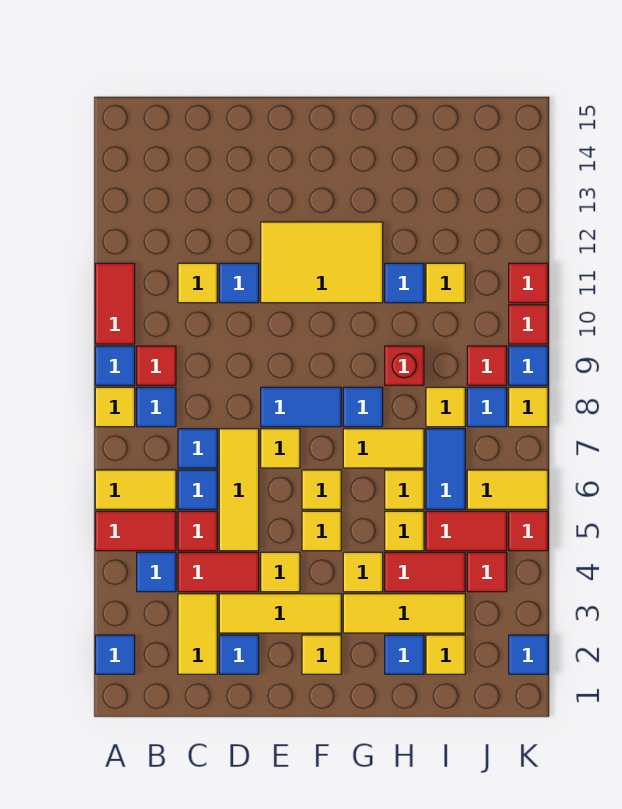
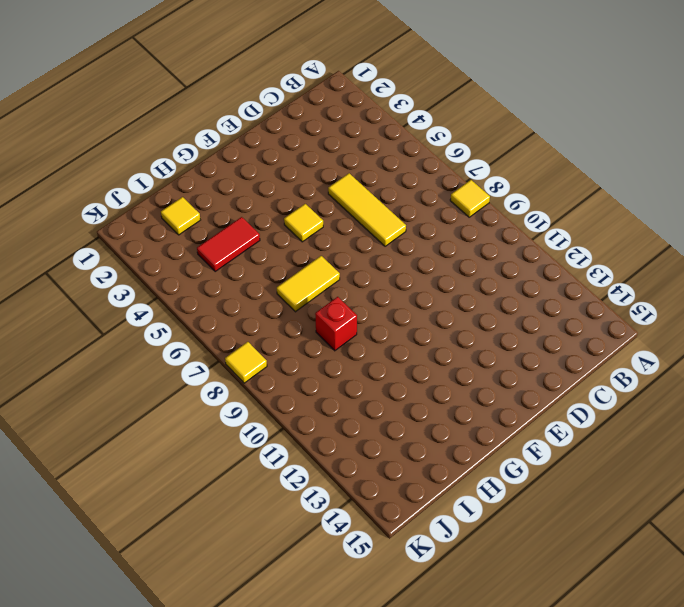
none -> blue 1x1 tile [95,635,135,674]
none -> red 1x2 tile [95,511,176,551]
none -> yellow 1x2 tile [95,470,176,509]
none -> blue 1x1 tile [95,346,135,385]

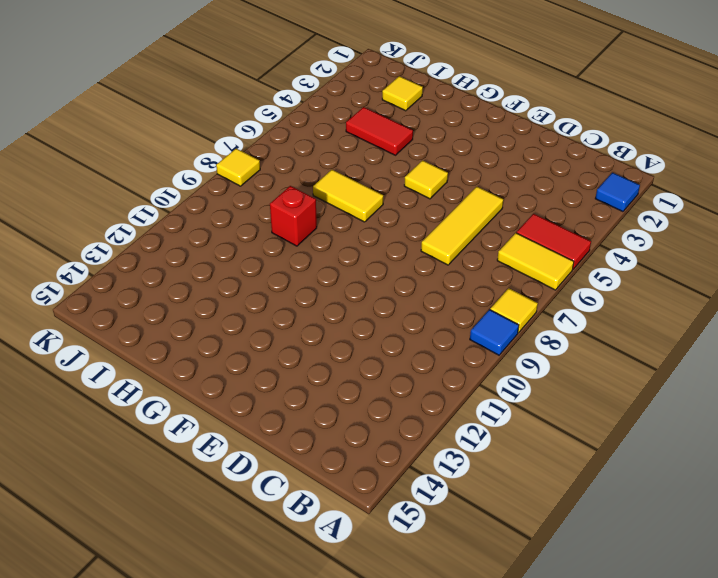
none -> red 1x2 tile [95,263,135,344]
none -> blue 1x1 tile [137,552,176,592]
none -> blue 1x1 tile [137,387,176,427]
none -> red 1x1 tile [137,346,176,385]

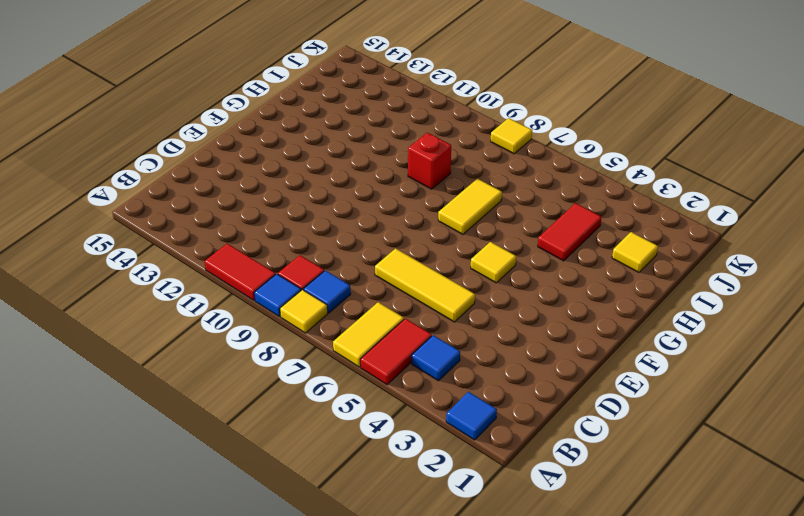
none -> yellow 1x2 tile [178,594,217,674]
none -> red 1x2 tile [178,552,259,592]
none -> red 1x1 tile [178,511,217,551]
none -> blue 1x1 tile [178,470,217,509]

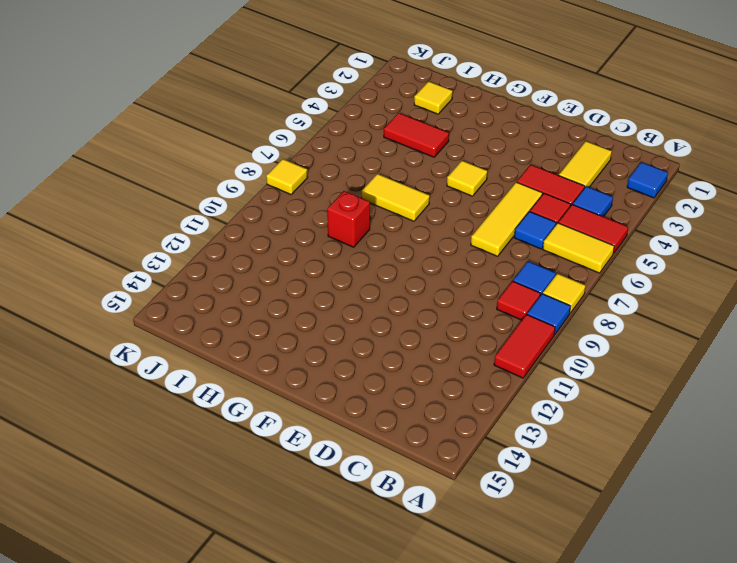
none -> blue 1x1 tile [178,429,217,468]
none -> yellow 1x1 tile [178,263,217,303]
none -> blue 1x1 tile [219,635,259,674]
none -> yellow 1x3 tile [219,594,341,633]

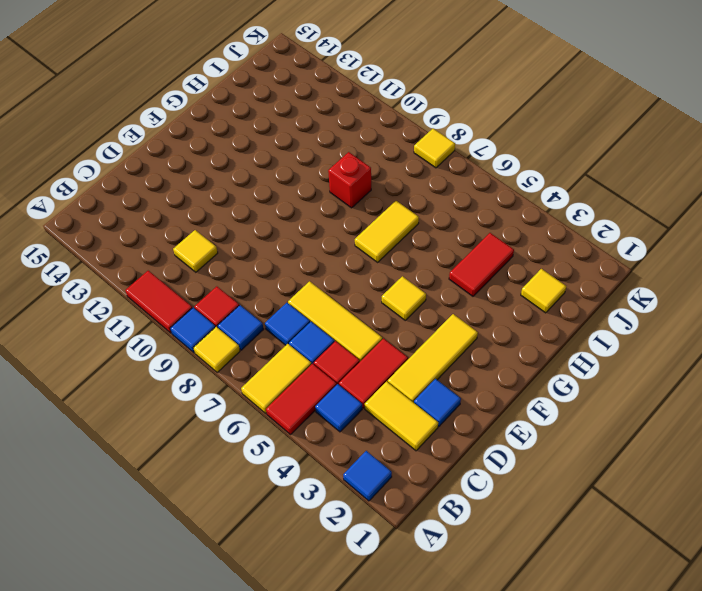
none -> blue 1x1 tile [219,263,259,303]
none -> yellow 1x1 tile [261,552,300,592]
none -> yellow 1x1 tile [261,429,300,468]
none -> blue 1x2 tile [261,387,341,427]

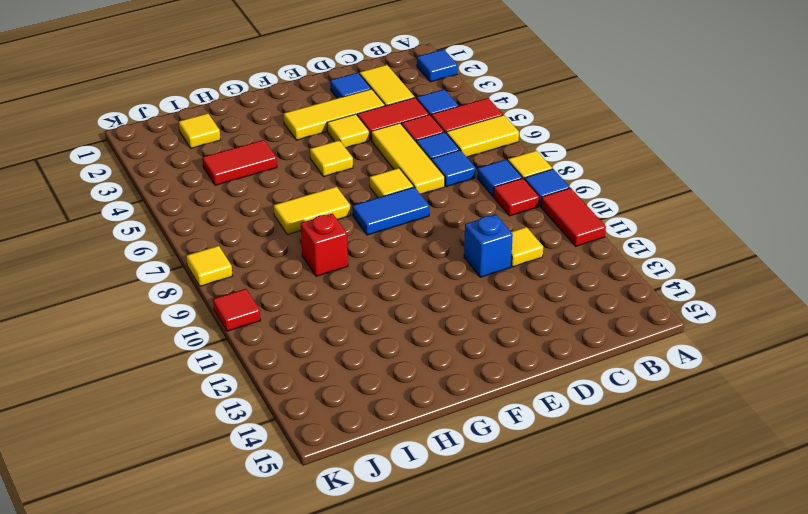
blue 1x1 brick [464,214,513,277] -> blue 1x1 tile [219,263,259,303]
none -> yellow 2x3 tile [261,222,383,303]
none -> yellow 1x1 tile [302,635,341,674]
none -> yellow 1x1 tile [302,470,341,509]
none -> yellow 1x3 tile [343,594,465,633]

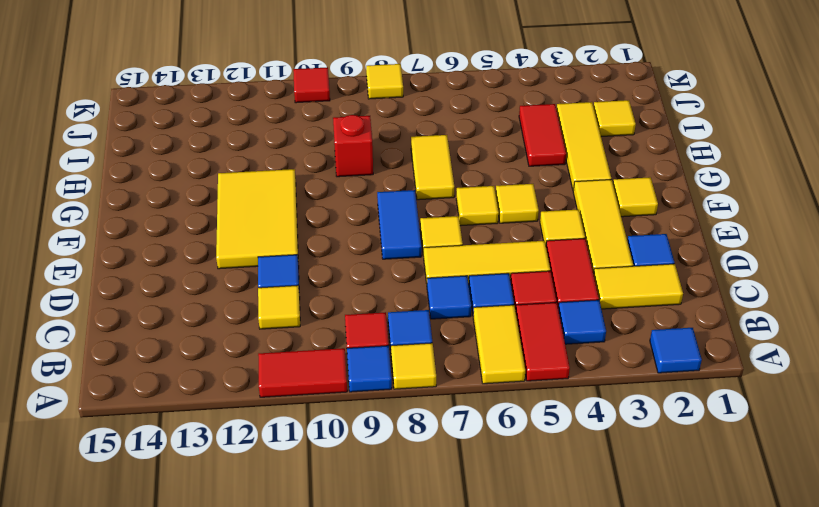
none -> yellow 1x1 tile [343,552,383,592]
none -> blue 1x1 tile [343,387,383,427]
none -> blue 1x1 tile [385,635,424,674]
none -> yellow 1x1 tile [385,511,424,551]

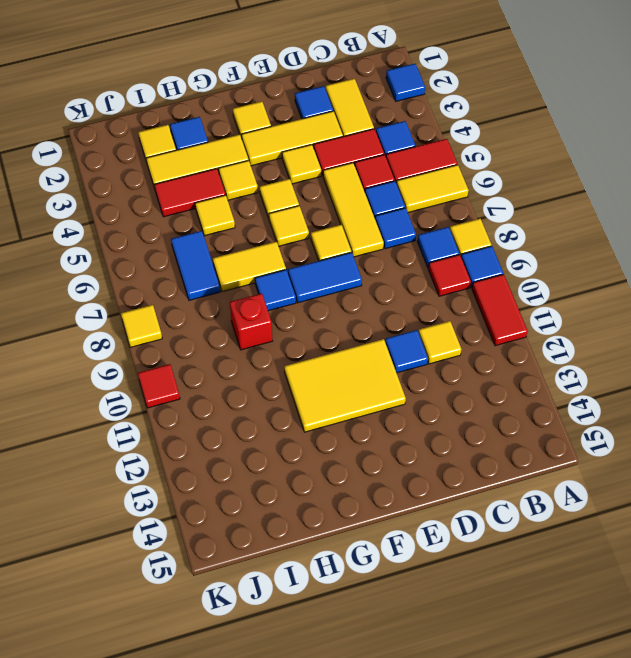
none -> yellow 1x1 tile [385,470,424,509]
none -> blue 1x1 tile [385,263,424,303]
none -> red 1x2 tile [426,511,507,551]
none -> yellow 1x1 tile [426,387,465,427]

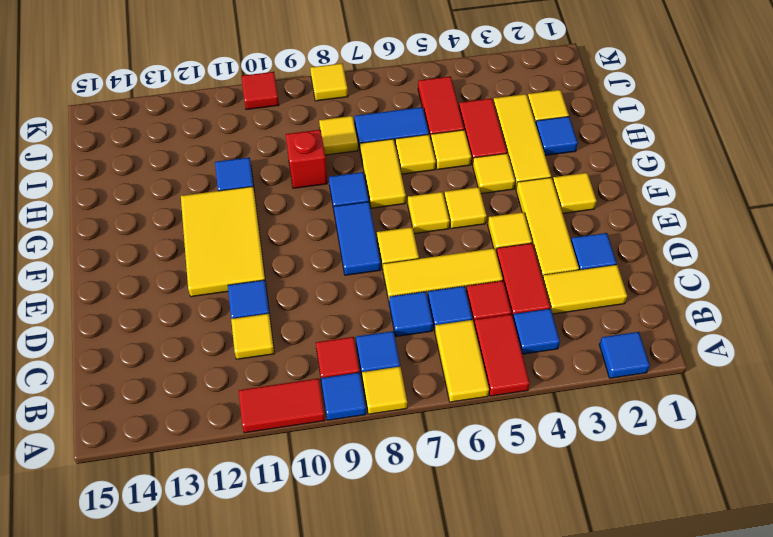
none -> yellow 1x1 tile [426,263,465,303]
none -> red 1x1 tile [467,552,507,592]
none -> yellow 1x2 tile [467,470,548,509]
none -> blue 1x1 tile [467,387,507,427]

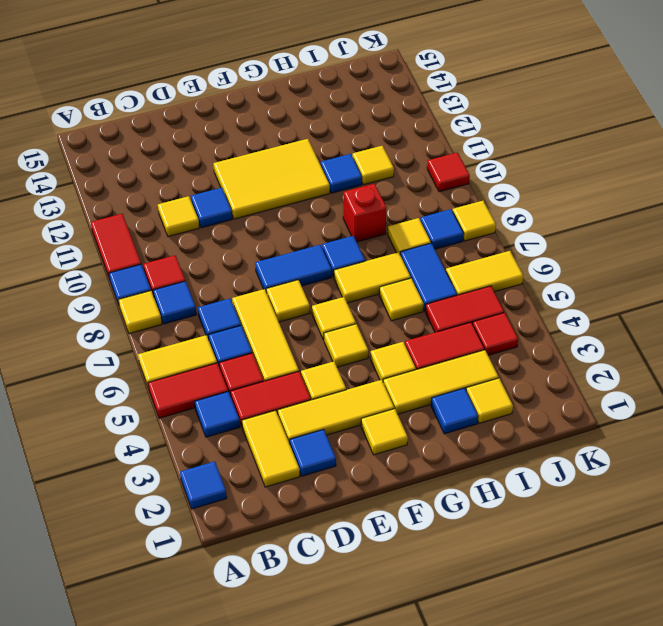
none -> yellow 1x1 tile [385,511,424,551]
none -> red 1x1 tile [467,346,507,385]
none -> blue 1x1 tile [509,635,548,674]
none -> red 1x1 tile [509,511,548,551]

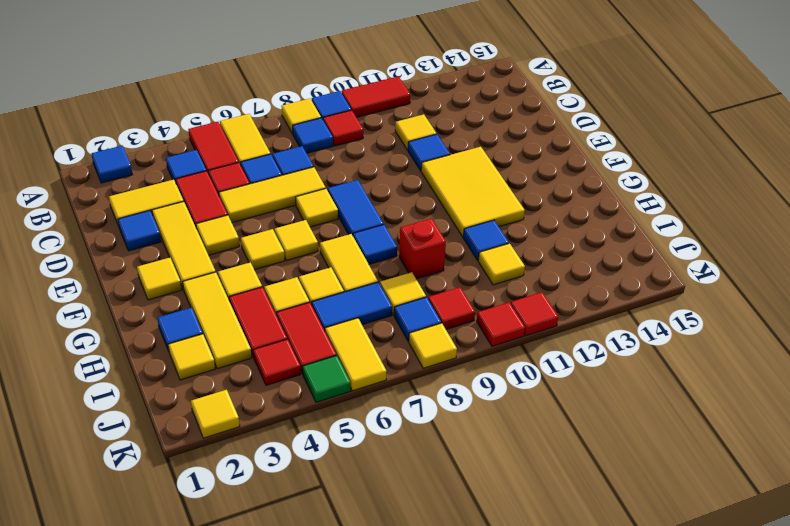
yellow 1x1 tile [191,390,240,438] -> blue 1x1 tile [509,635,548,674]
green 1x1 tile [303,356,351,402] -> red 1x1 tile [509,511,548,551]
none -> blue 1x1 tile [509,346,548,385]

